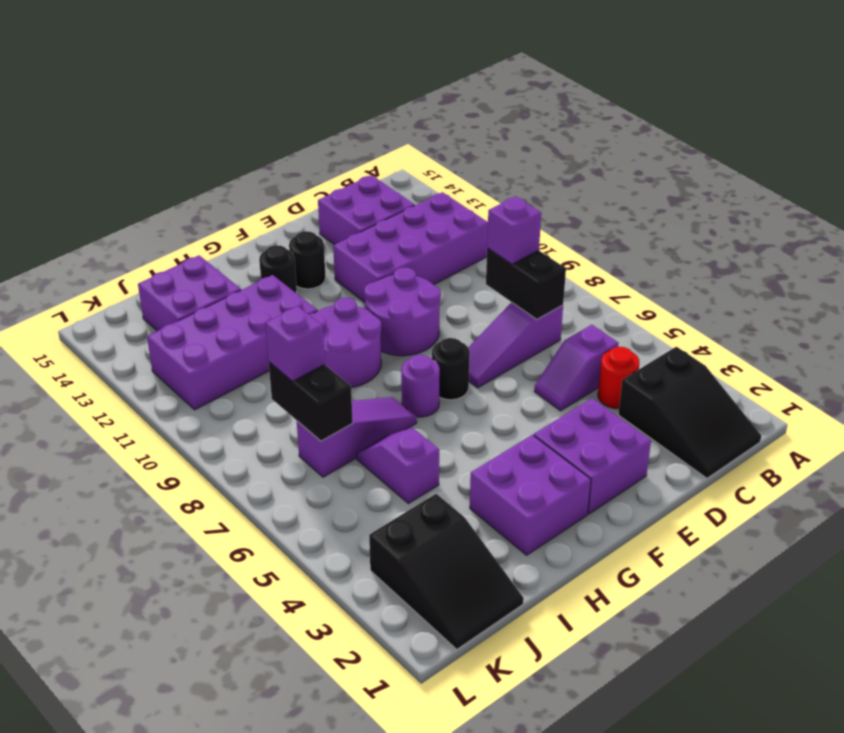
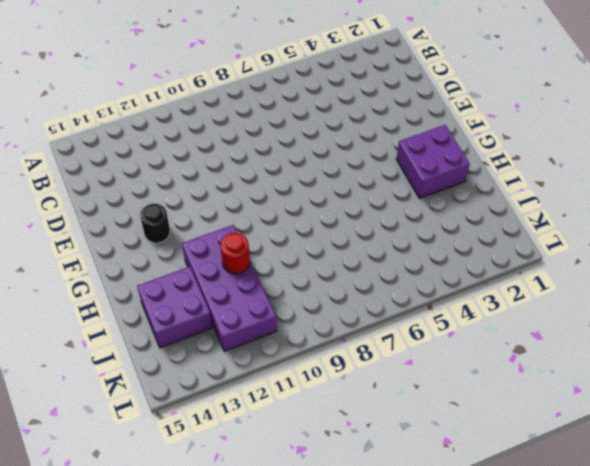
red 1x1 round brick [221,233,250,274] -> red 1x1 round brick moved to [598,347,639,409]
none -> black 2x3 slope [618,347,761,478]
none -> purple 2x4 brick [333,192,488,302]
none -> purple 1x2 slope [534,325,619,411]

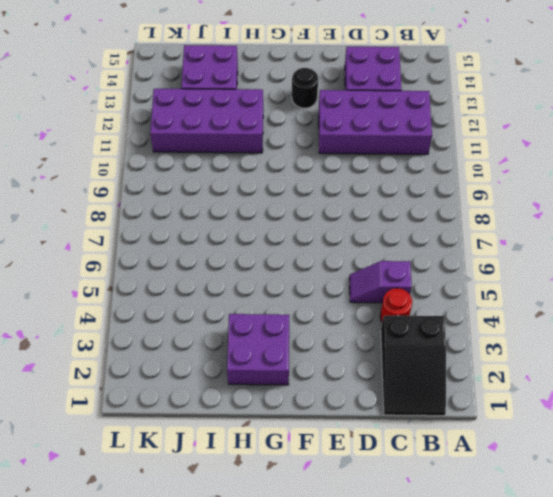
none -> purple 1x3 slope [468,303,563,388]
none -> purple 2x2 brick [533,398,651,514]
none -> purple 2x2 round brick [364,268,441,356]

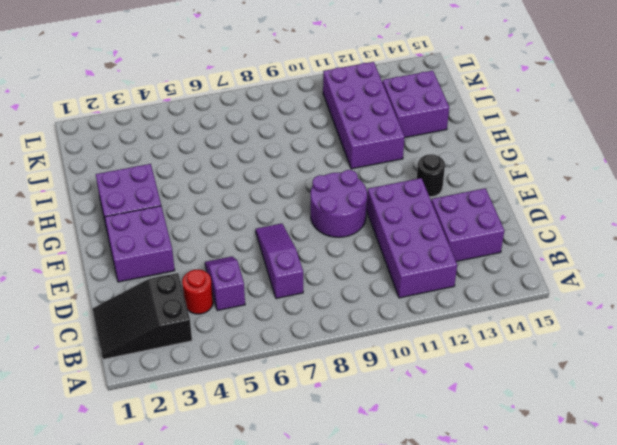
none -> black 1x1 round brick [432,338,470,400]
none -> purple 1x1 round brick [401,355,440,417]
none -> purple 2x2 round brick [309,298,381,388]

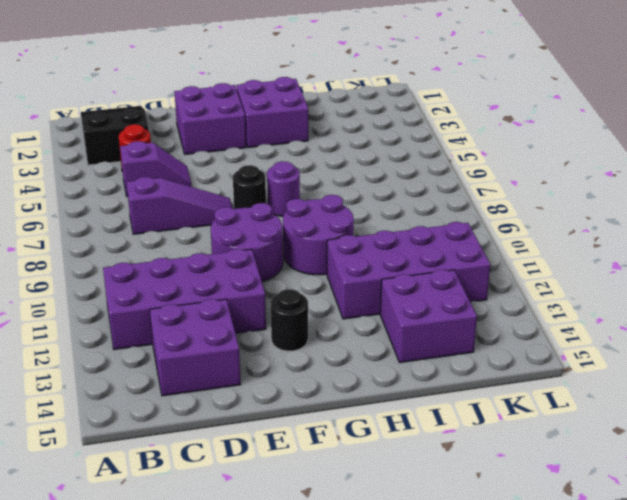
none -> black 1x1 round brick [259,245,297,293]
none -> purple 1x3 slope [297,397,417,477]
none -> purple 1x2 slope [357,428,439,504]

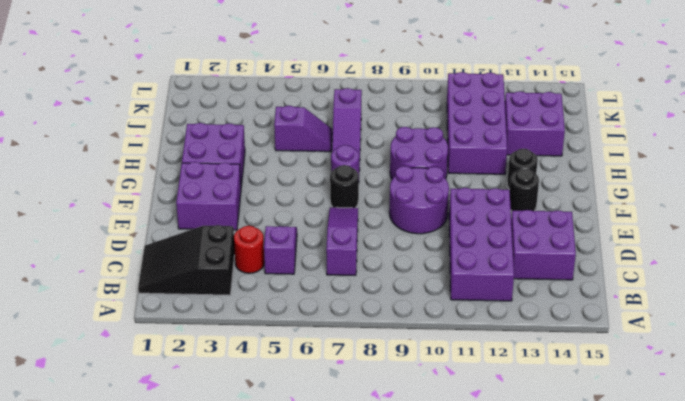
none -> black 2x3 slope [369,494,524,649]
none -> black 1x2 brick [486,248,566,319]
none -> black 1x2 brick [269,362,353,441]

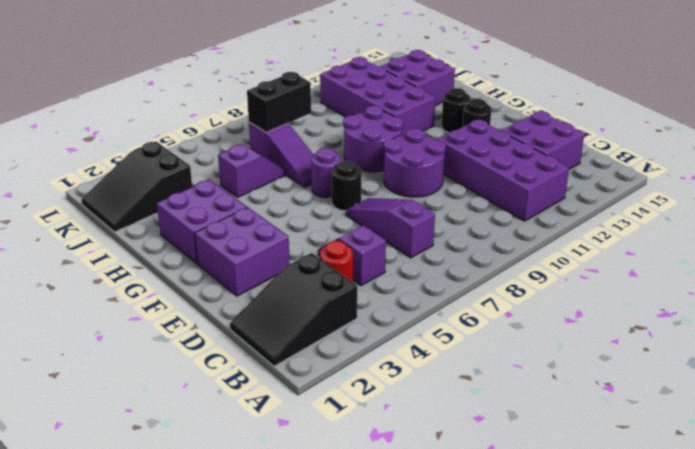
none -> black 1x2 brick [486,248,566,319]
none -> purple 1x1 brick [487,196,541,264]
none -> purple 1x1 brick [265,306,325,381]

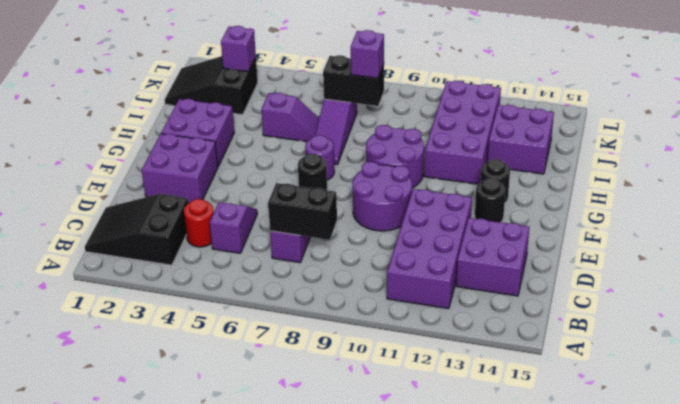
purple 1x1 brick [221,26,256,72] -> purple 1x1 brick moved to [487,196,541,264]

